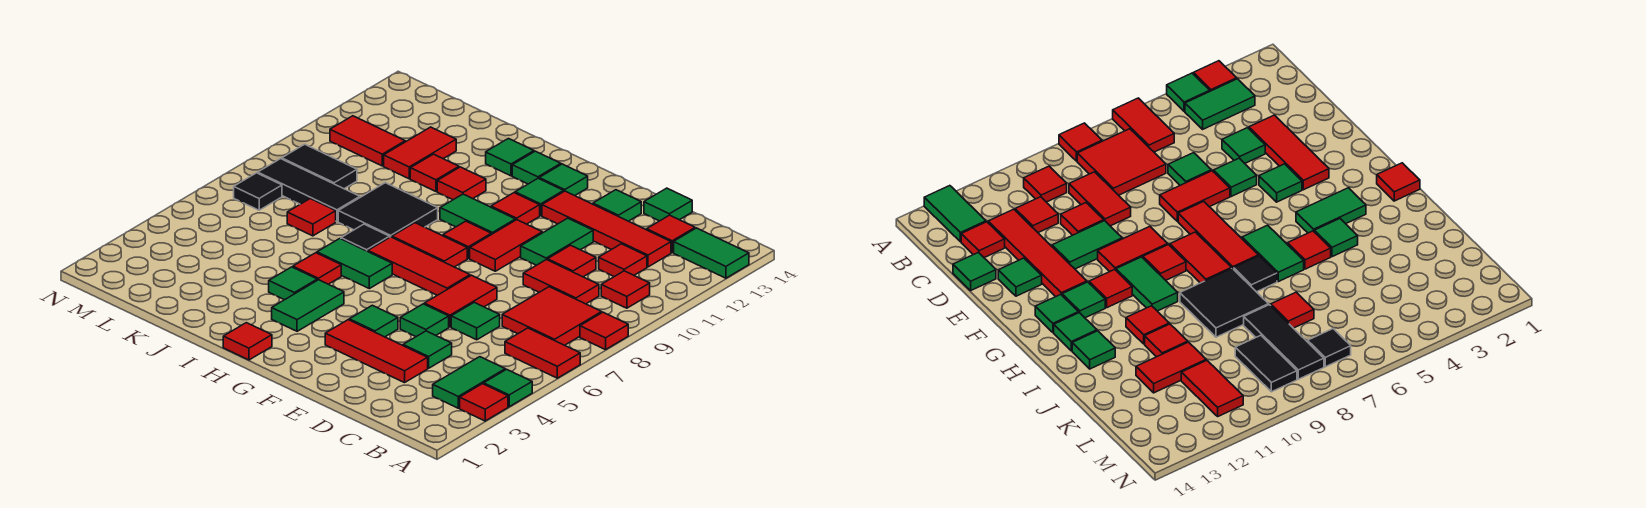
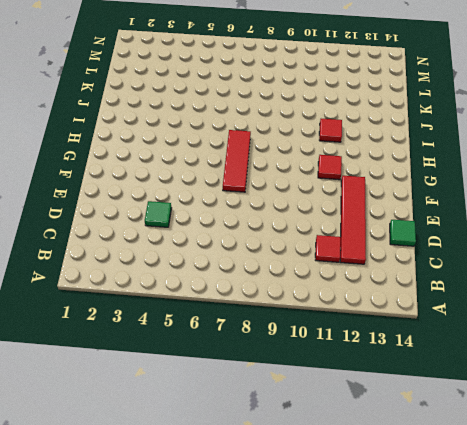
none -> red 1x1 tile [460,384,508,421]
none -> green 1x1 tile [484,369,532,407]
none -> red 1x2 tile [505,328,580,378]
none -> red 1x1 tile [580,312,628,350]

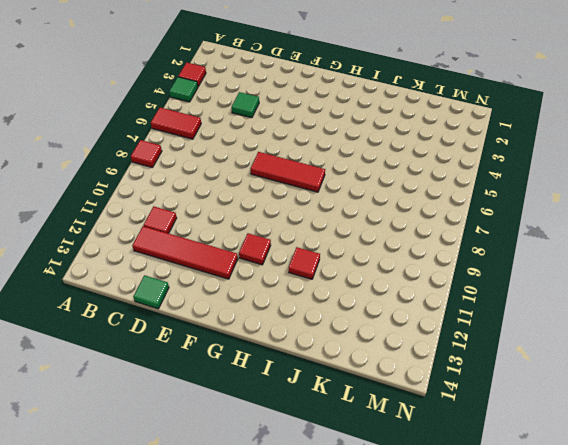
none -> green 1x2 tile [674,228,749,278]
none -> green 1x2 tile [433,357,505,408]
none -> red 2x2 tile [502,287,602,345]
none -> red 1x1 tile [601,271,650,308]

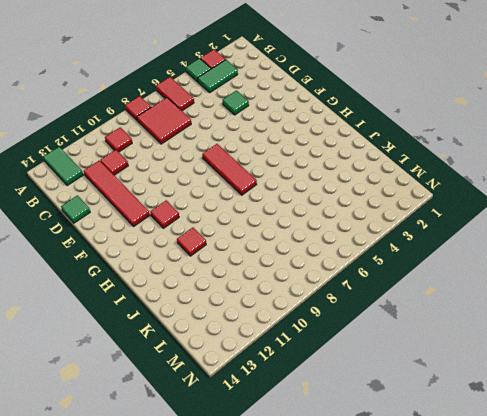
none -> red 1x2 tile [523,260,599,304]
none -> red 1x1 tile [647,215,695,252]
none -> red 1x3 tile [325,320,428,383]
none -> green 1x1 tile [451,302,500,340]

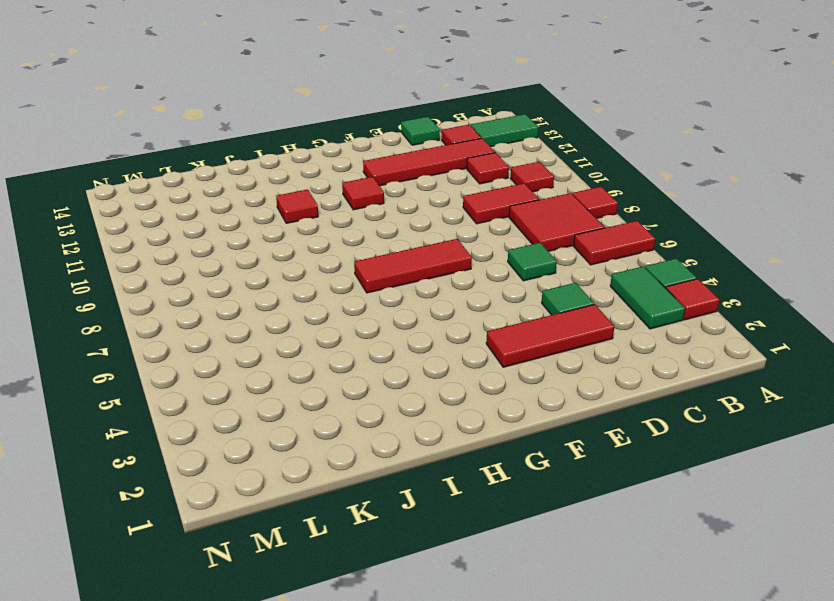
none -> red 1x1 tile [548,245,596,277]
none -> green 1x1 tile [400,304,449,337]
none -> red 1x2 tile [424,275,497,327]
none -> green 1x2 tile [521,218,593,265]

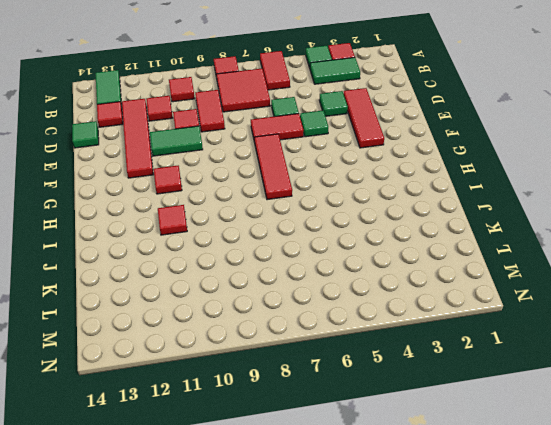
none -> green 1x1 tile [593,190,641,221]
none -> green 1x1 tile [349,305,398,337]
none -> red 1x2 tile [470,220,542,271]
none -> red 1x2 tile [392,223,467,267]

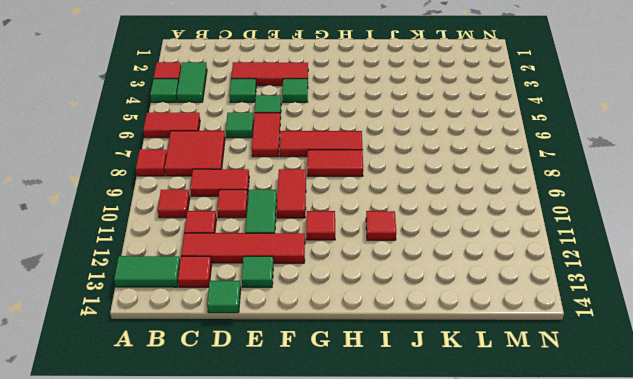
none -> red 1x1 tile [443,221,491,259]
none -> green 1x2 tile [440,194,515,234]
none -> green 1x1 tile [515,178,564,216]
none -> green 1x1 tile [539,164,588,196]

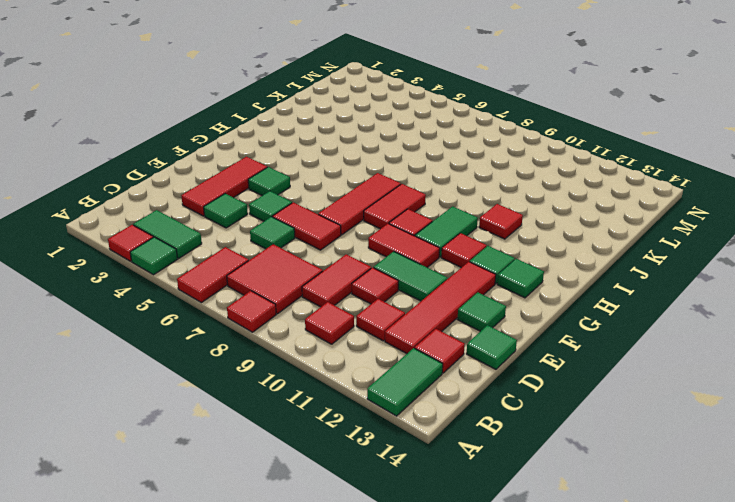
none -> red 1x1 tile [223,323,272,360]
none -> green 1x2 tile [272,280,344,331]
none -> green 1x2 tile [317,239,392,289]
none -> green 1x1 tile [512,151,561,184]

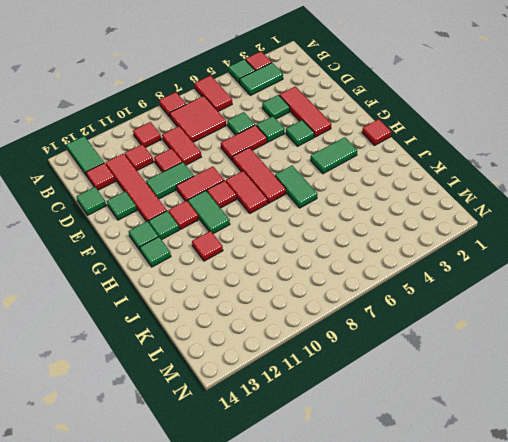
none -> green 1x1 tile [269,267,317,300]
none -> red 1x1 tile [293,253,341,284]
none -> black 1x1 tile [341,224,390,251]
none -> black 2x2 tile [338,183,438,237]

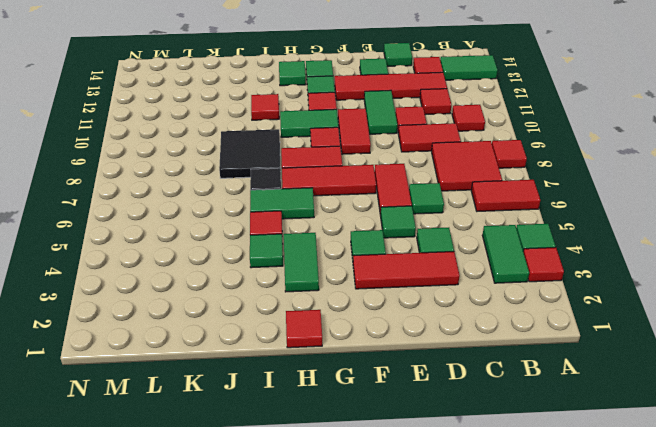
none -> green 1x1 tile [486,139,534,176]
none -> red 1x1 tile [410,154,459,191]
none -> red 1x1 tile [287,199,336,236]
none -> black 1x3 tile [258,159,360,222]

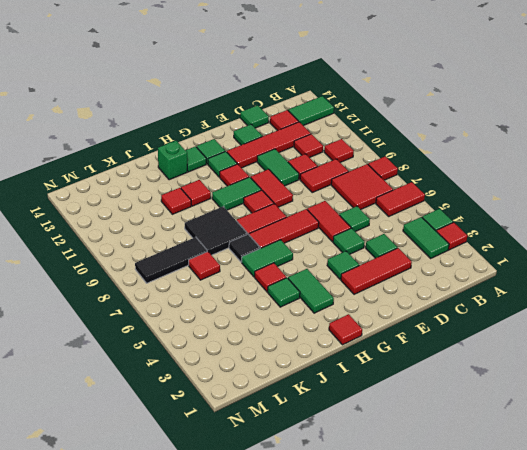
green 1x1 brick [158,141,187,180] -> green 1x1 tile [486,139,534,176]
none -> red 1x2 tile [384,127,456,179]
none -> black 1x2 tile [282,144,357,189]
none -> red 1x2 tile [330,116,405,166]
none -> black 1x1 tile [234,173,282,210]

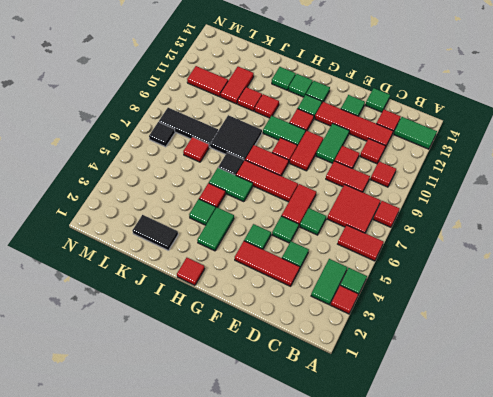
black 1x2 tile [132,215,178,250] -> black 1x2 tile moved to [282,144,357,189]

